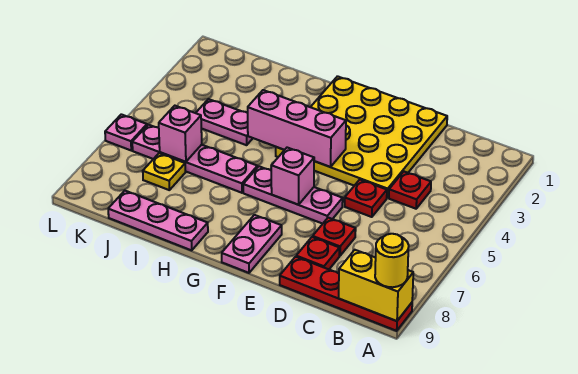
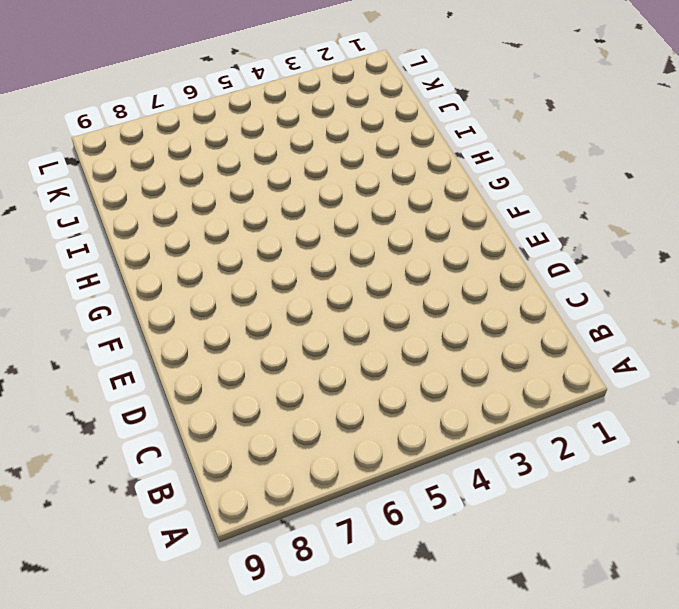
none -> red 1x4 plate [280,257,412,331]
none -> red 1x1 plate [389,172,431,209]
none -> yellow 4x4 plate [276,76,447,198]

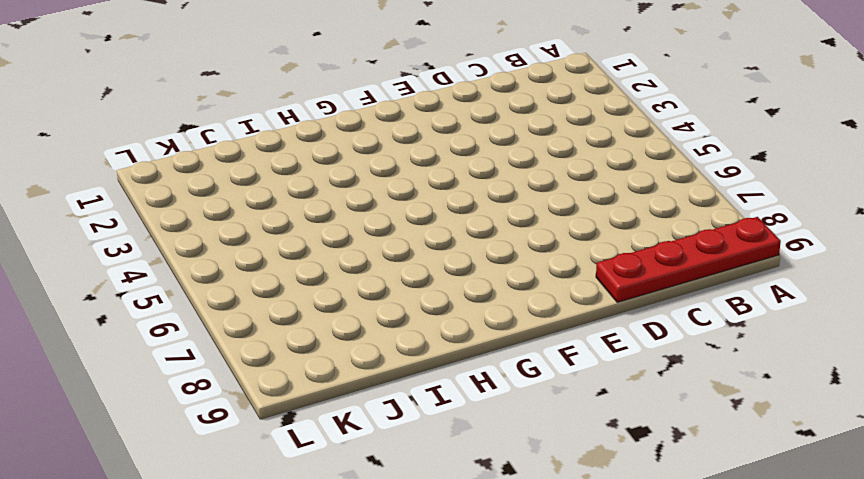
none -> red 1x1 plate [389,172,431,209]
none -> yellow 4x4 plate [276,76,447,198]
none -> red 1x1 plate [345,180,387,217]

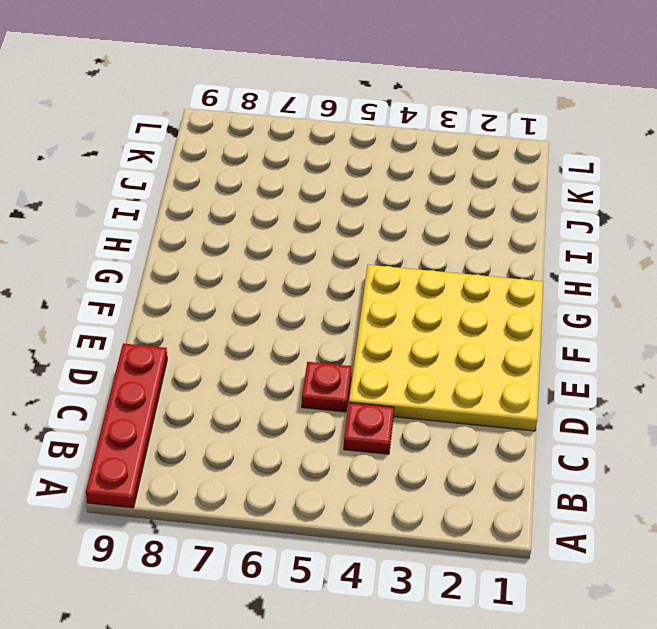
none -> red 1x1 plate [313,218,356,256]
none -> red 1x1 plate [296,237,340,269]
none -> pink 1x3 plate [243,166,343,224]

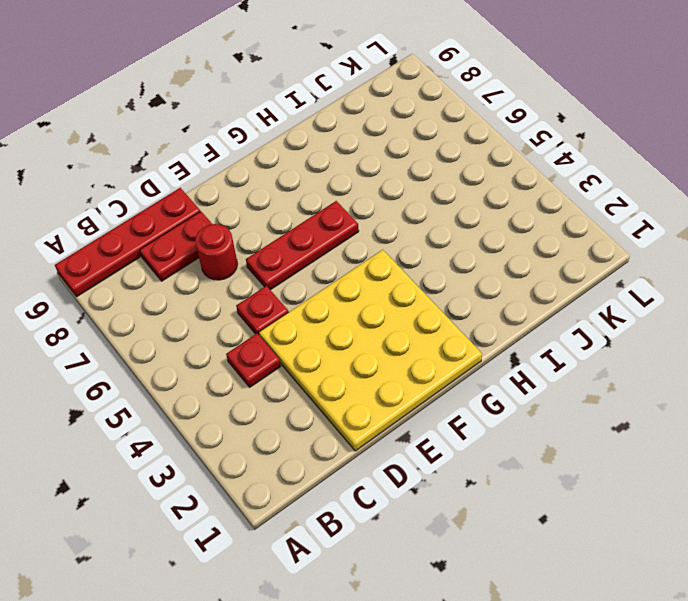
red 1x2 plate [140,211,212,281] -> red 1x1 plate [296,237,340,269]
red 1x1 round brick [195,224,237,280] -> red 1x1 plate [313,218,356,256]
red 1x3 plate [246,201,359,290] -> pink 1x3 plate [243,166,343,224]
none -> pink 1x2 plate [222,215,282,273]
none -> pink 1x4 plate [132,125,257,193]
none -> pink 1x3 plate [108,191,208,250]

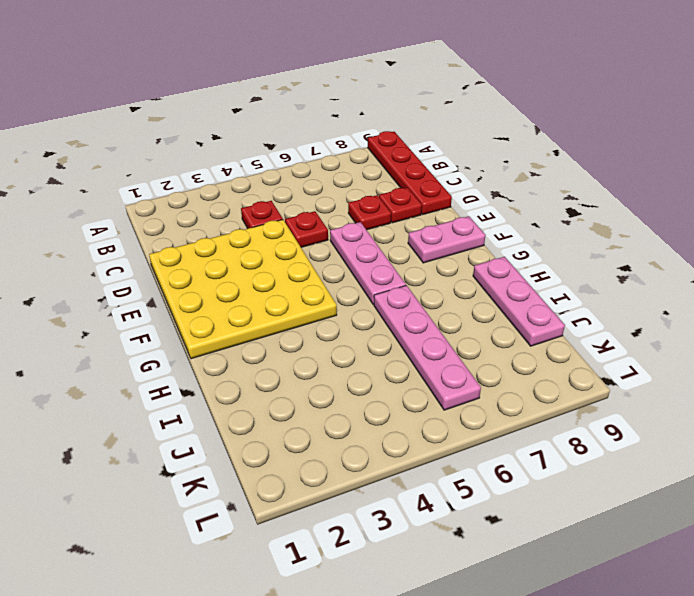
none -> pink 1x2 plate [196,99,253,145]
none -> yellow 1x1 plate [143,153,185,190]
none -> pink 1x1 plate [105,114,147,150]

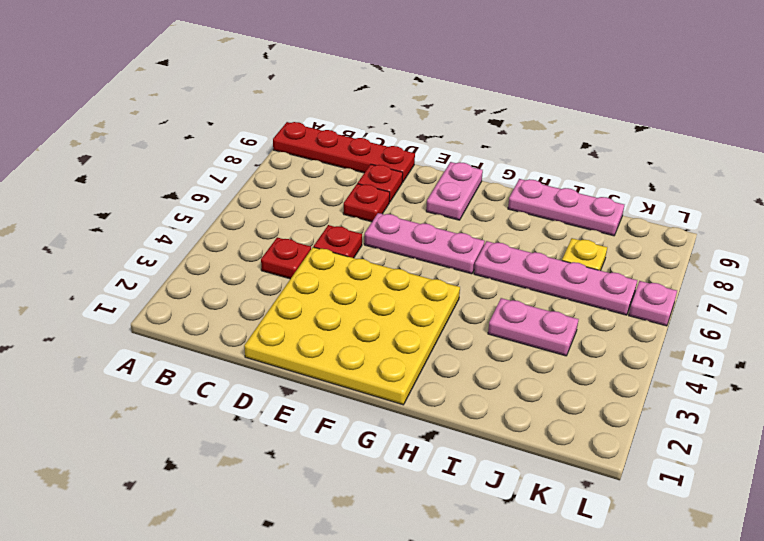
none -> yellow 1x2 brick [339,250,413,321]
none -> pink 1x3 brick [248,90,346,167]
none -> pink 1x1 brick [271,148,314,205]

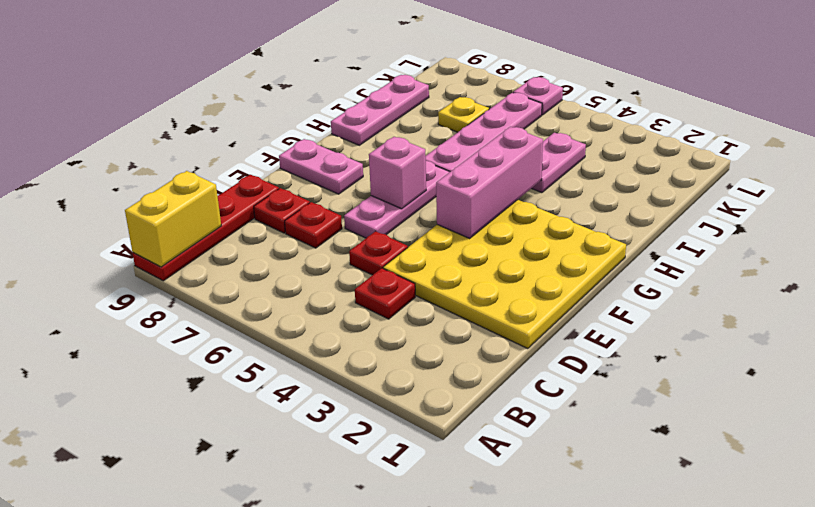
none -> pink 1x1 brick [159,106,202,162]
none -> yellow 1x1 round brick [375,234,409,287]

